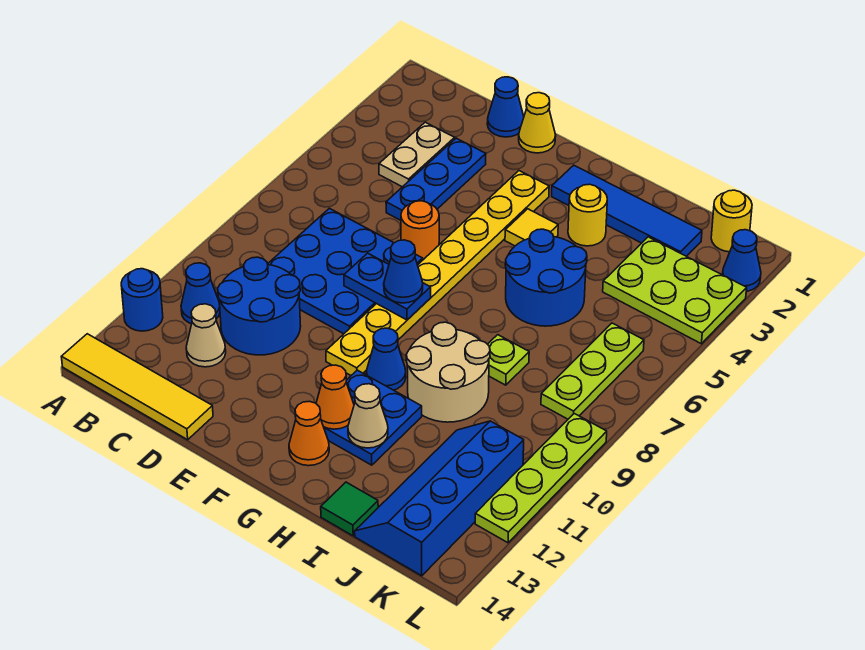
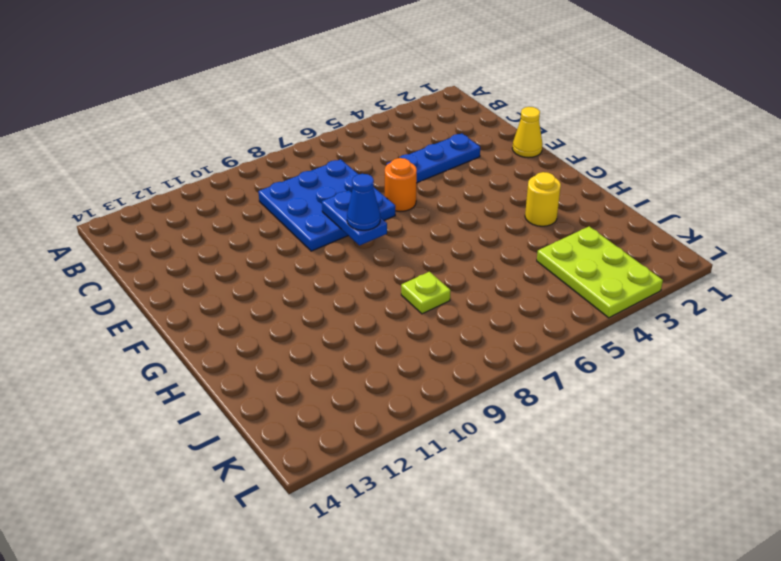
none -> blue 1x1 round brick [121,269,163,331]
none -> yellow 1x4 tile [61,334,213,440]
none -> blue 1x1 cone [181,263,220,324]
none -> tan 1x2 plate [379,122,455,187]

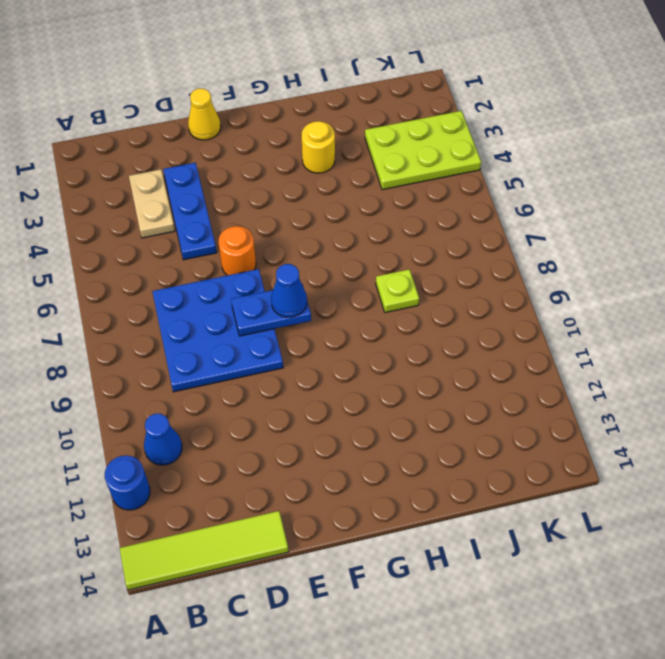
lime 1x4 tile [120,511,288,590] -> yellow 1x4 tile [61,334,213,440]
none -> blue 2x2 round brick [218,257,301,355]
none -> tan 1x1 cone [186,304,226,367]
none -> blue 1x1 cone [487,77,524,137]
none -> yellow 1x8 plate [326,171,549,375]

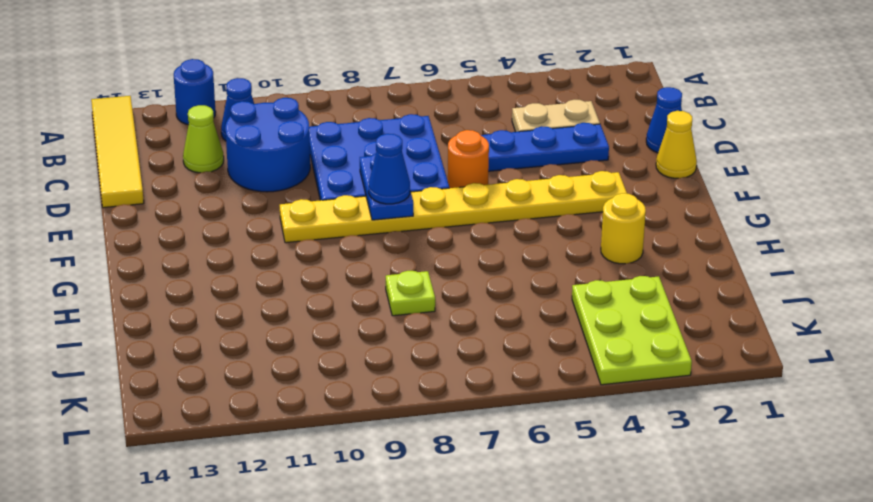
lime 1x1 cone [183,105,224,173] -> tan 1x1 cone [186,304,226,367]
none -> blue 1x4 tile [552,165,702,256]
none -> yellow 1x1 tile [505,209,558,246]
none -> blue 1x1 cone [366,328,406,390]
none -> blue 2x2 plate [324,370,422,465]

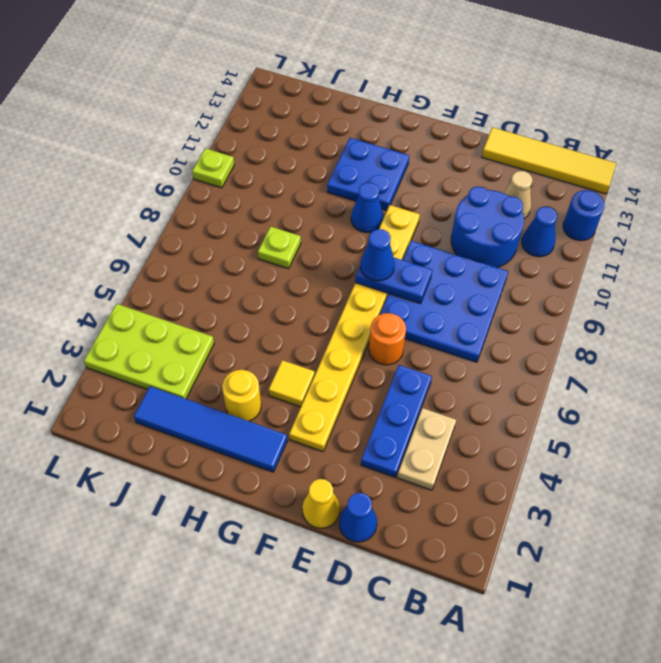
lime 1x1 plate [192,148,234,188] -> lime 1x4 plate [475,414,607,543]
none -> orange 1x1 cone [289,401,329,466]
none -> blue 2x2 round brick [505,229,587,326]
none -> tan 2x2 round brick [406,322,490,422]
none -> green 1x1 tile [321,482,378,536]

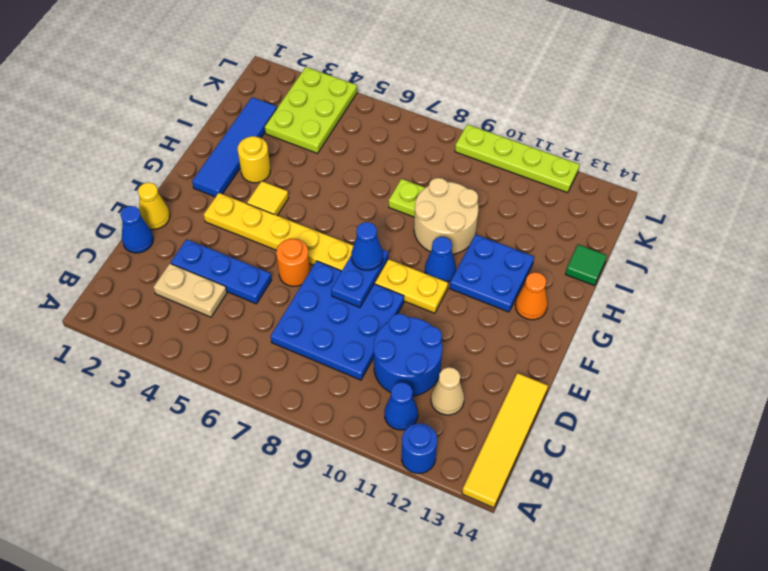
none -> blue 2x2 round brick [505,229,587,326]
none -> blue 2x4 slope [355,421,524,576]
none -> yellow 1x1 round brick [711,190,752,252]
none -> lime 1x3 plate [541,323,644,419]

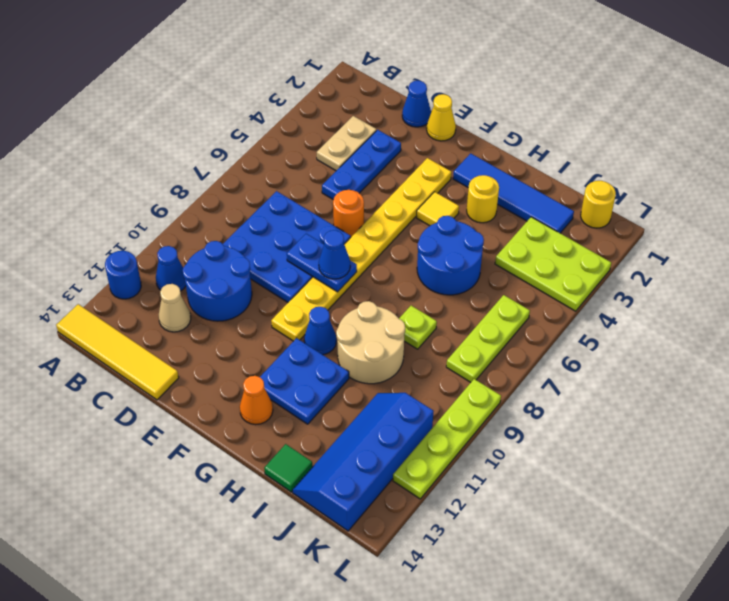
none -> blue 1x1 cone [722,230,761,291]
none -> orange 1x1 cone [316,365,354,429]
none -> tan 1x1 cone [348,384,388,448]

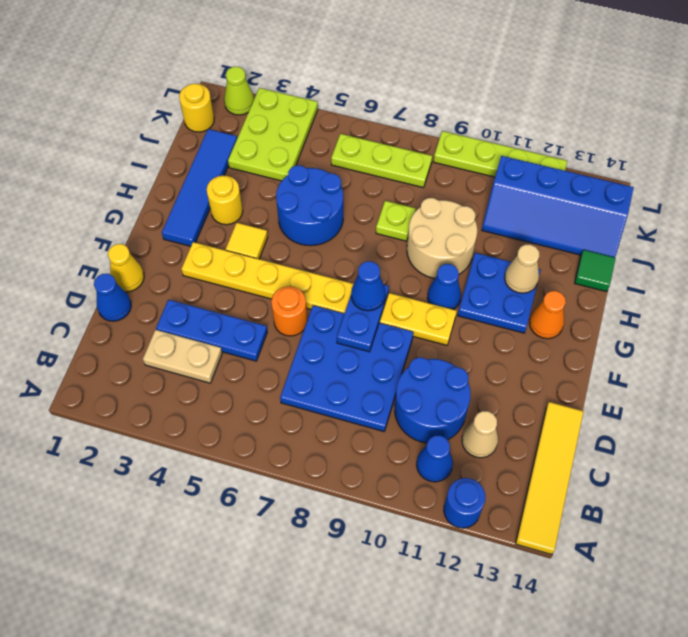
lime 1x1 cone [224,67,254,115] -> blue 1x1 cone [722,230,761,291]
none -> orange 1x1 cone [316,365,354,429]

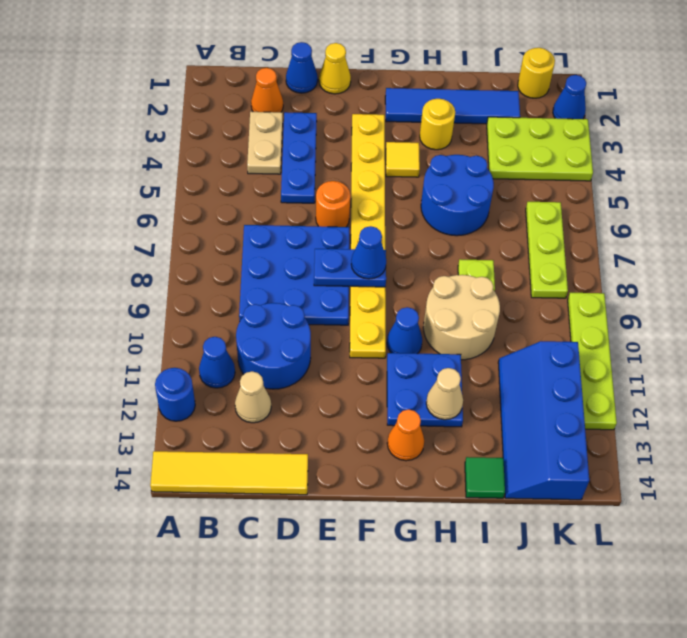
orange 1x1 cone [251,68,283,112] -> orange 1x1 cone moved to [316,365,354,429]

